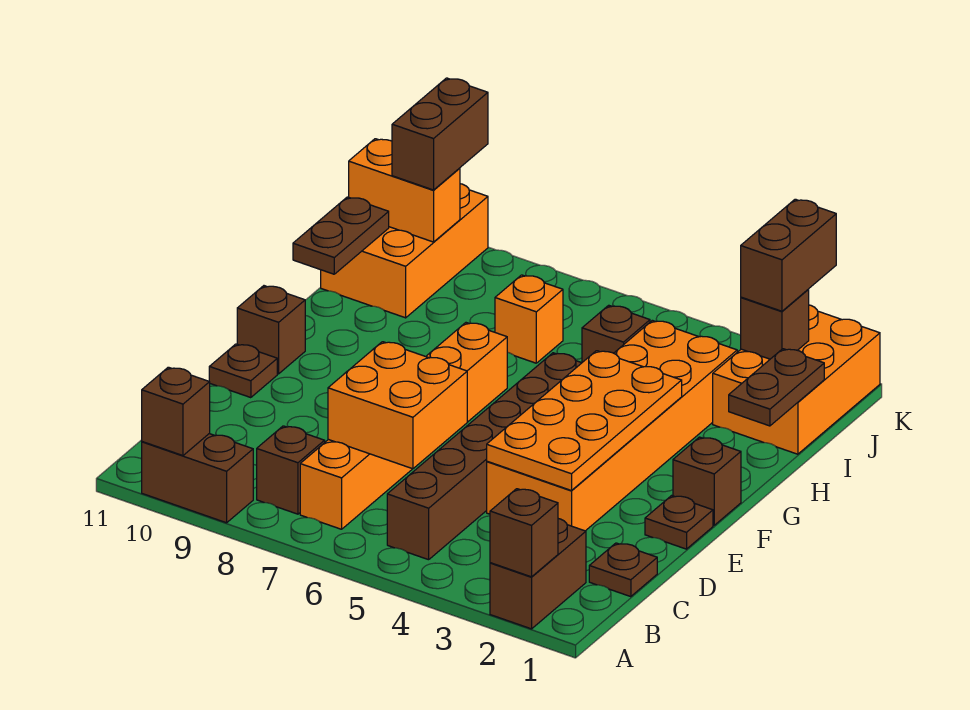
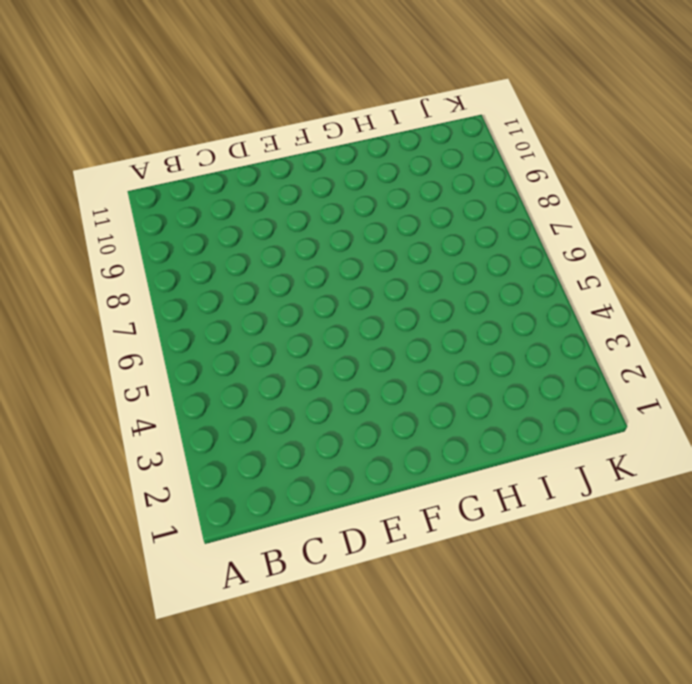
none -> brown 1x2 brick [490,519,586,629]
none -> brown 1x2 brick [142,434,253,523]
none -> brown 1x6 brick [387,353,581,560]

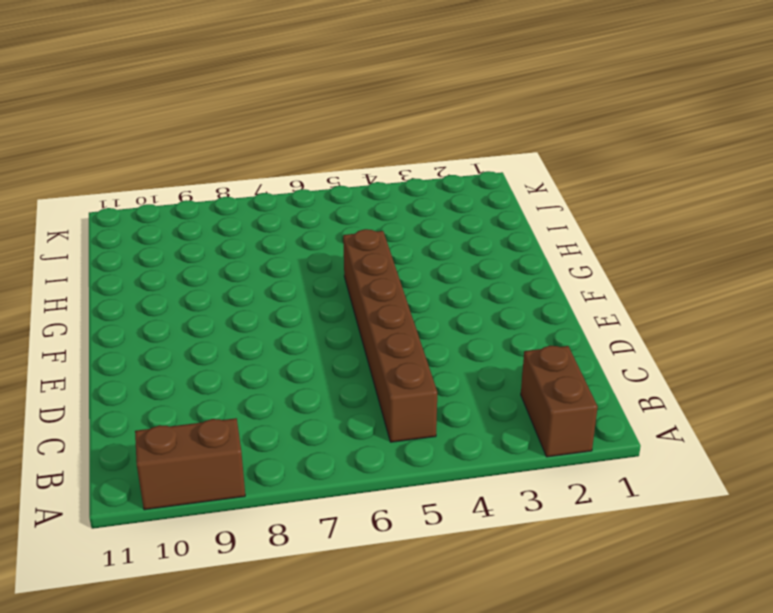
none -> orange 1x6 brick [300,323,507,529]
none -> brown 1x1 brick [257,426,325,514]
none -> brown 1x1 plate [589,543,657,597]

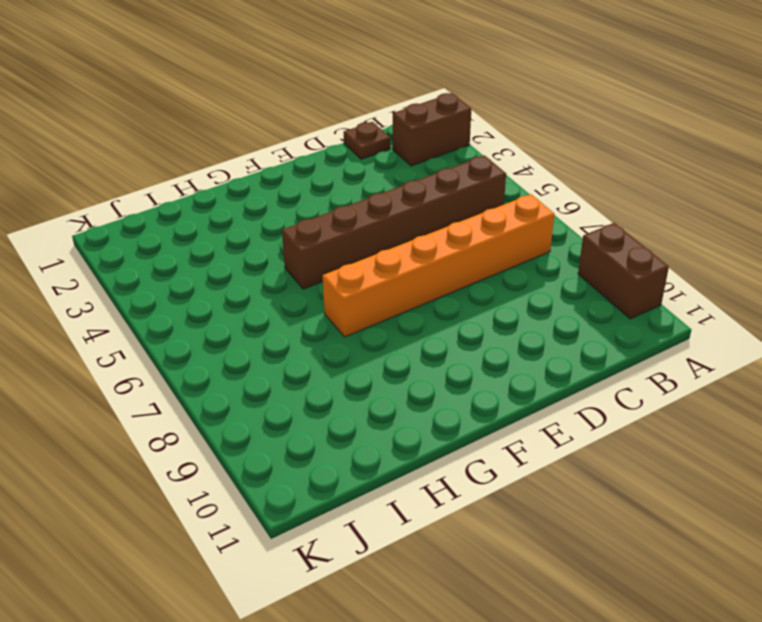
none -> brown 1x1 brick [257,426,325,514]
none -> orange 2x6 brick [487,320,737,531]
none -> brown 1x1 plate [645,496,713,549]

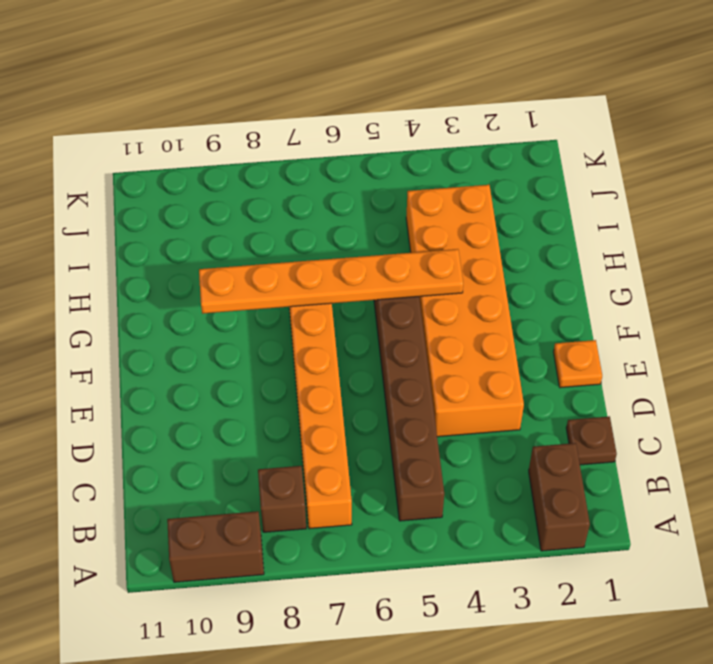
orange 1x1 plate [554,340,602,388] -> brown 1x1 plate [645,496,713,549]
orange 1x6 plate [199,249,463,314] -> orange 2x4 plate [487,351,682,491]
none -> brown 1x1 plate [209,344,277,398]
none -> brown 1x1 brick [673,437,741,525]
none -> brown 1x1 brick [237,286,305,374]

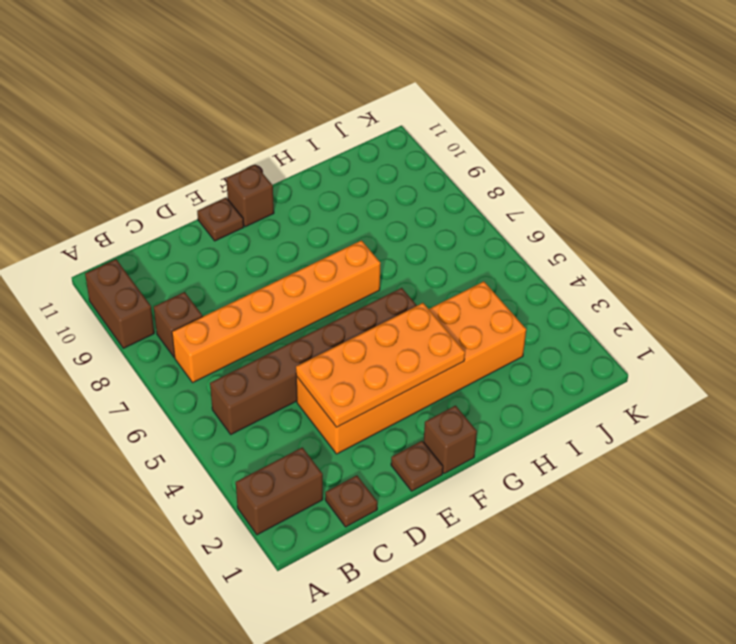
none -> orange 2x3 brick [713,305,880,454]
none -> brown 1x1 brick [582,305,650,362]
none -> orange 1x1 brick [495,275,563,363]

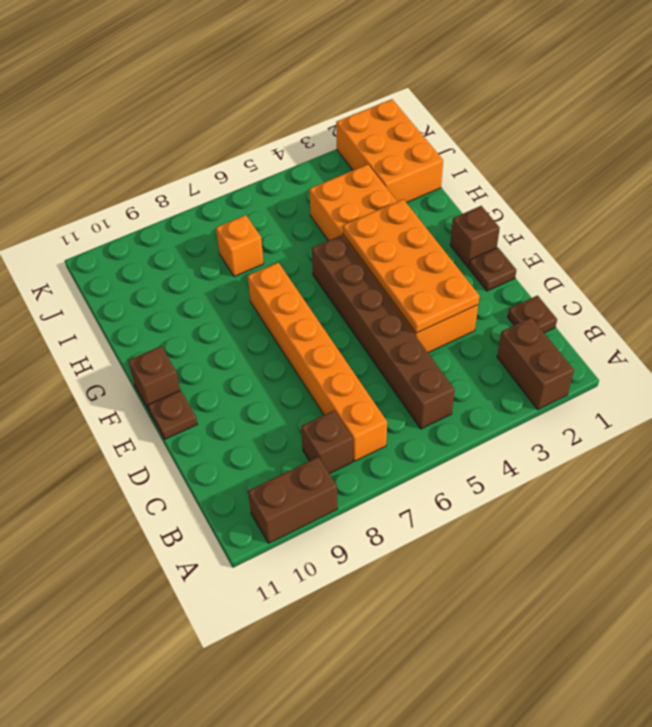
none -> brown 1x1 brick [582,305,650,362]
none -> orange 2x3 brick [321,184,488,318]
none -> brown 1x1 brick [490,489,558,577]

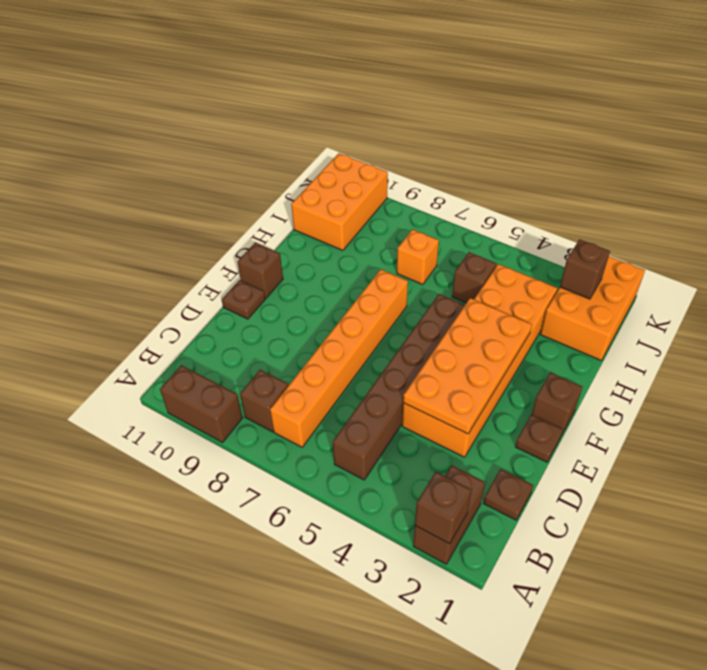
none -> brown 1x1 brick [142,367,210,456]
none -> orange 2x2 brick [328,342,467,469]
none -> brown 1x2 plate [729,349,824,426]

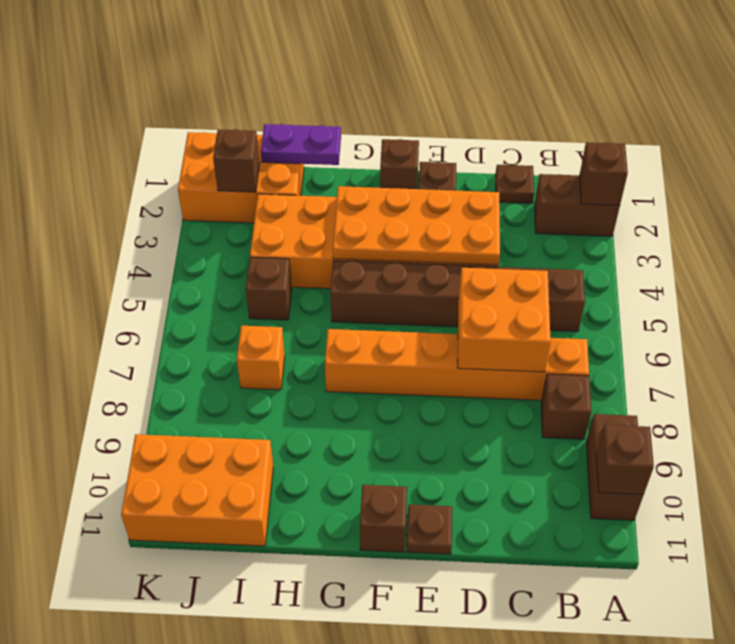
purple 1x2 plate [261,124,341,165] -> brown 1x2 plate [729,349,824,426]
none -> brown 1x2 plate [293,197,389,274]
none -> orange 1x2 brick [349,139,460,242]
none -> brown 1x2 brick [741,199,836,311]

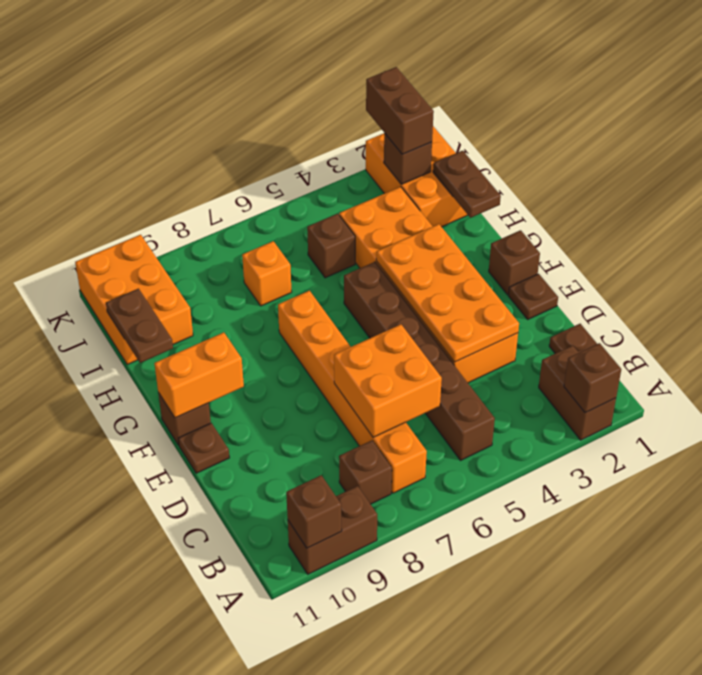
orange 1x2 brick [154,332,244,418] -> orange 1x2 brick moved to [349,139,460,242]
none -> brown 1x2 brick [392,78,488,190]

